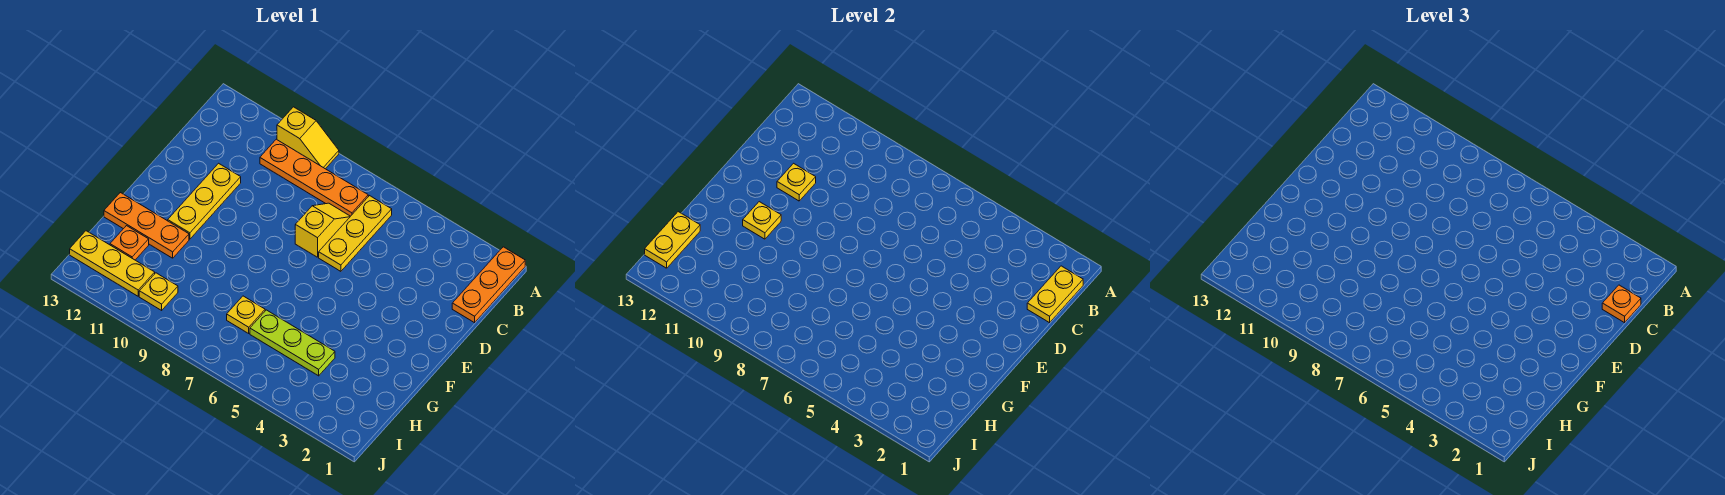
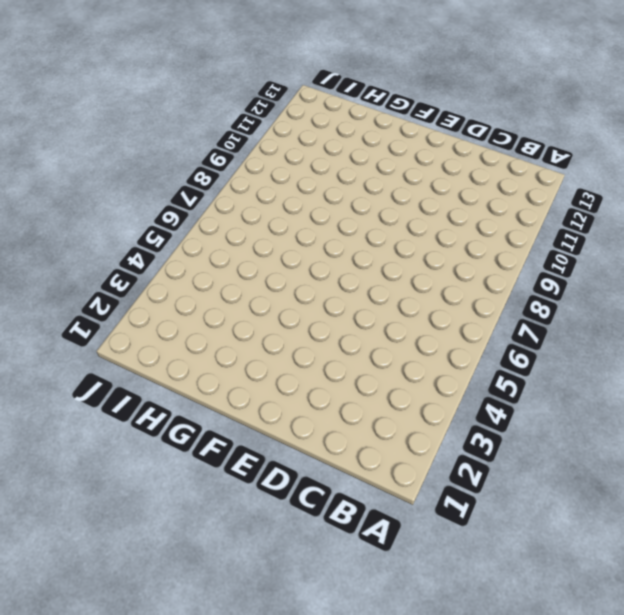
none -> orange 1x3 plate [452,247,525,323]
none -> yellow 1x2 slope [277,107,339,169]
none -> yellow 1x3 plate [319,196,392,271]

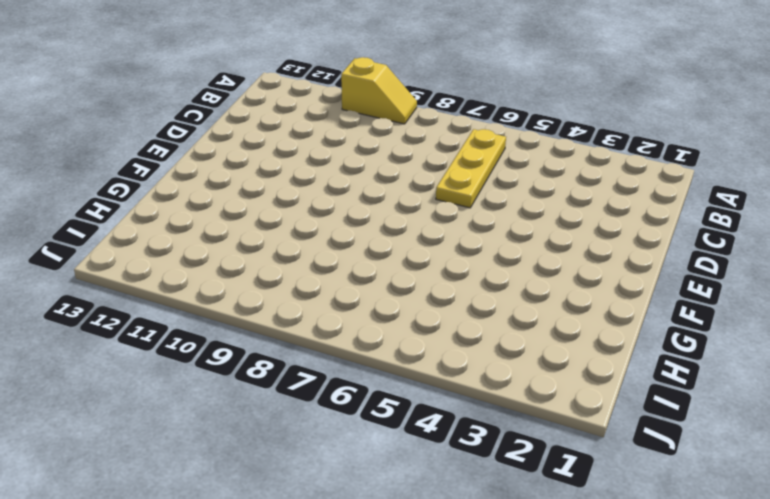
none -> orange 1x3 plate [452,247,525,323]
none -> orange 1x4 plate [260,139,368,216]
none -> yellow 1x2 slope [295,203,350,257]

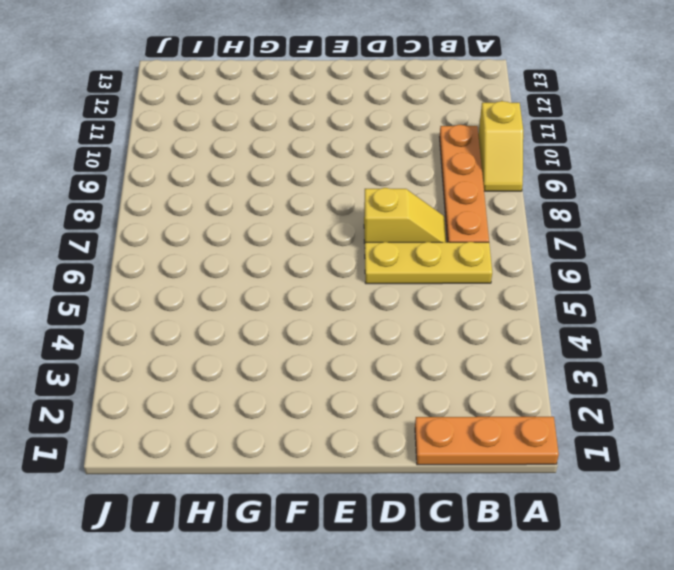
none -> yellow 1x3 plate [168,163,241,239]
none -> orange 1x3 plate [104,192,189,258]
none -> lime 1x3 plate [250,310,335,376]

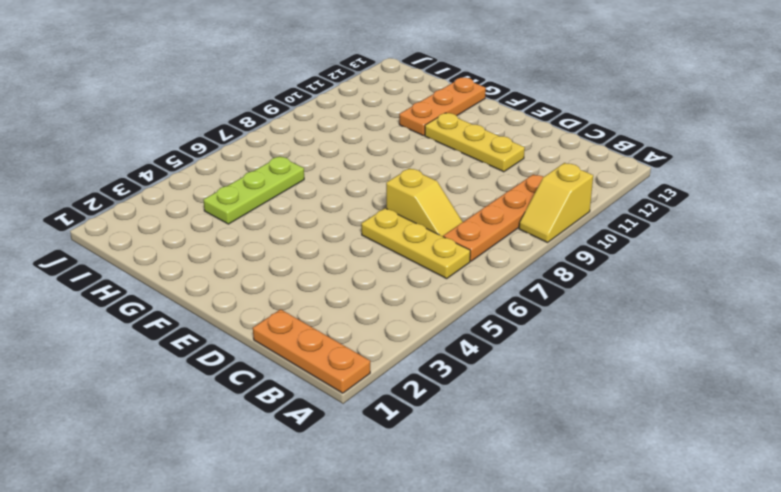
none -> yellow 1x1 plate [227,296,265,333]
none -> orange 1x1 plate [110,226,149,260]
none -> yellow 1x1 plate [139,273,178,310]

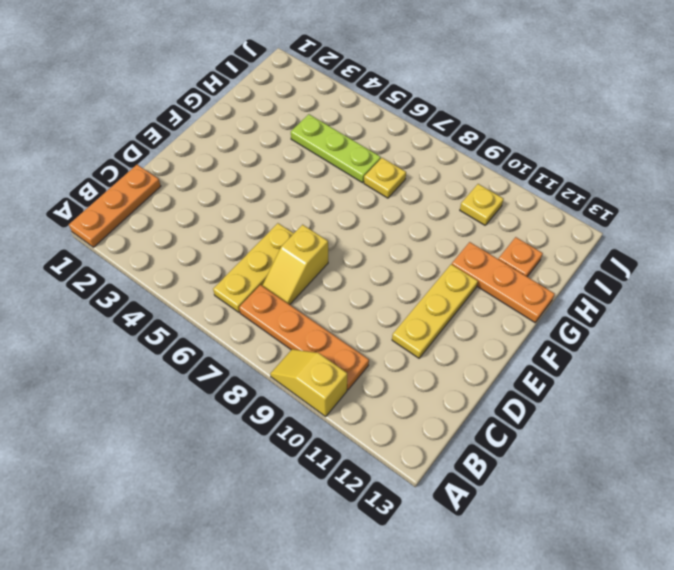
none -> yellow 1x3 plate [70,231,155,296]
none -> yellow 1x2 plate [1027,266,1083,323]
none -> yellow 1x1 plate [777,163,816,201]

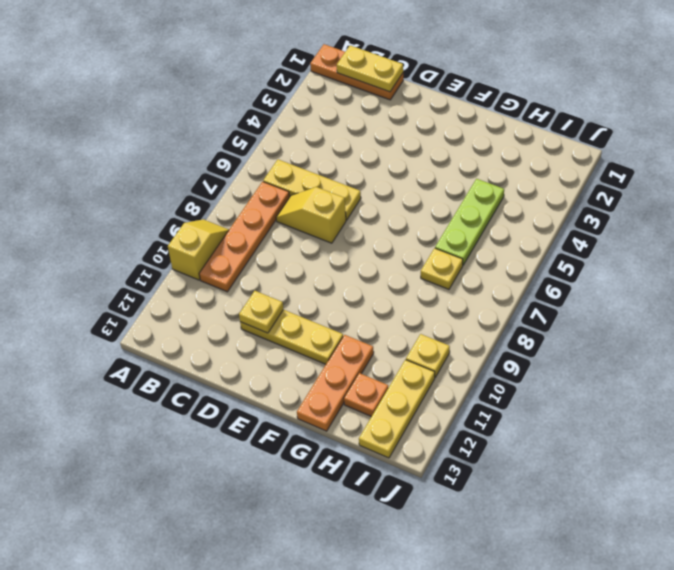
none -> yellow 1x1 plate [743,202,781,239]
none -> yellow 1x2 plate [645,212,700,268]
none -> orange 1x1 plate [1602,285,1641,323]

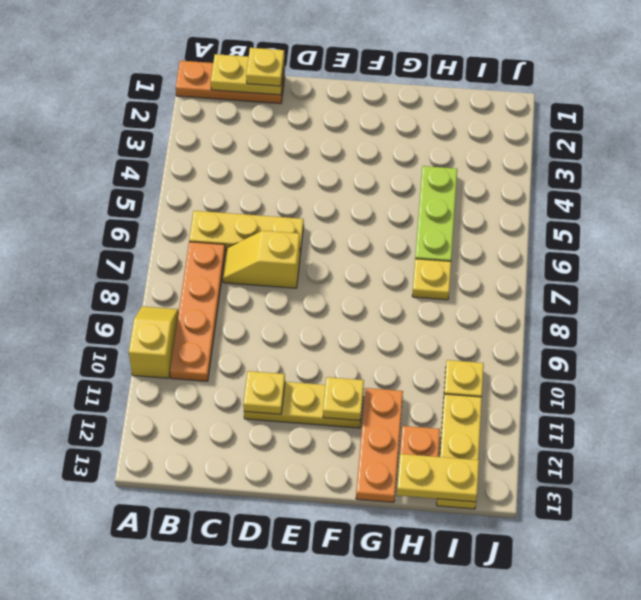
yellow 1x1 plate [246,48,284,86] -> orange 1x1 plate [1602,285,1641,323]

